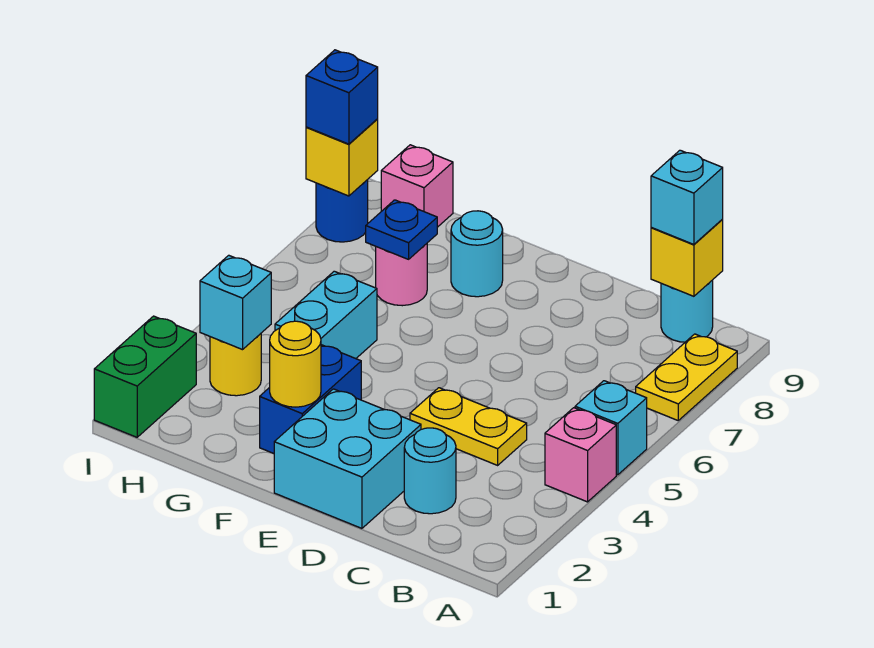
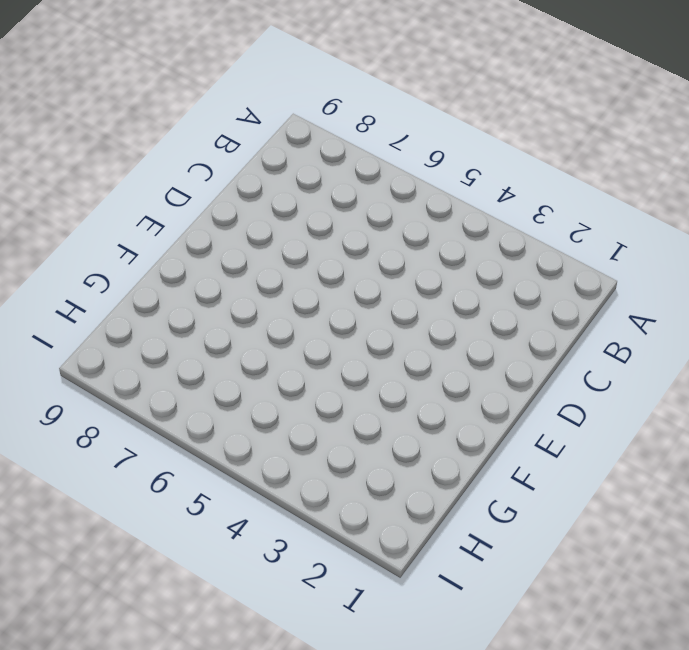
none -> pink 1x1 brick [545,408,616,502]
none -> cyan 1x1 brick [575,381,647,475]
none -> yellow 1x2 plate [636,334,737,420]

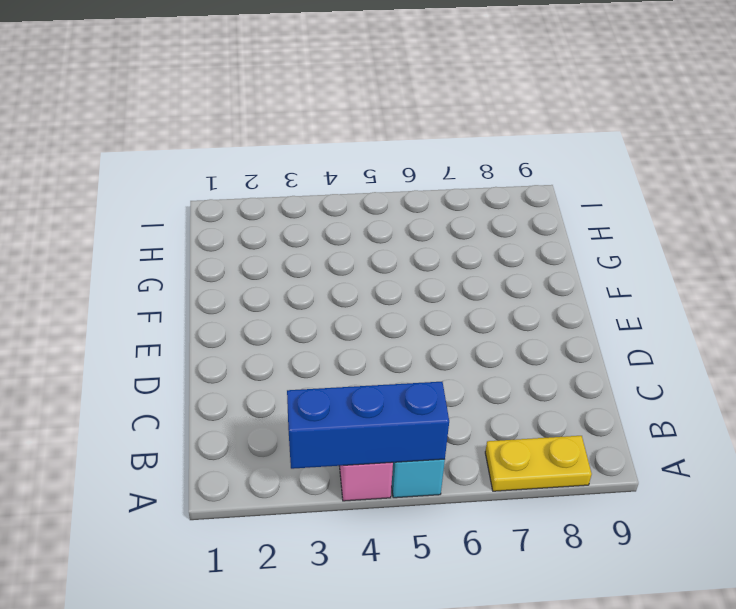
blue 1x3 brick [287,382,449,469] -> none
none -> cyan 1x1 round brick [661,280,713,342]
none -> cyan 1x1 round brick [404,428,456,514]
none -> yellow 1x2 plate [410,388,527,465]

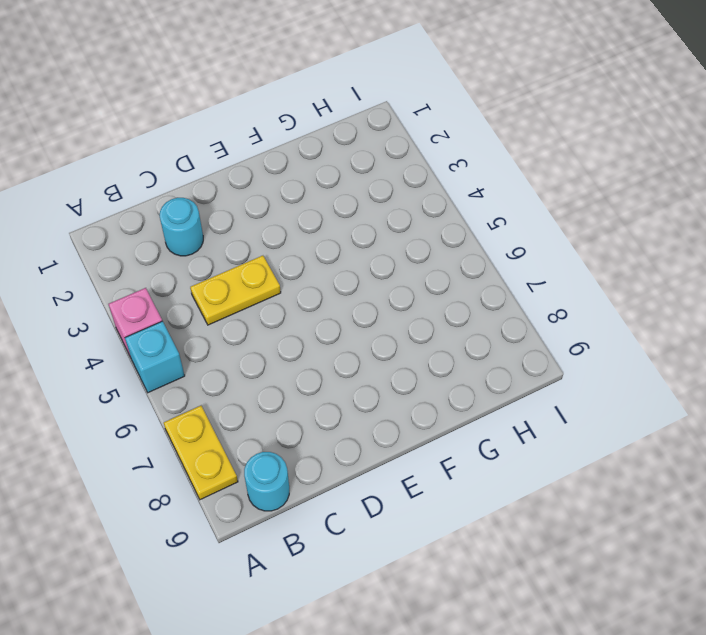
none -> cyan 2x2 brick [274,389,421,528]
none -> blue 1x2 brick [260,345,361,454]
none -> cyan 1x1 round brick [451,211,503,297]

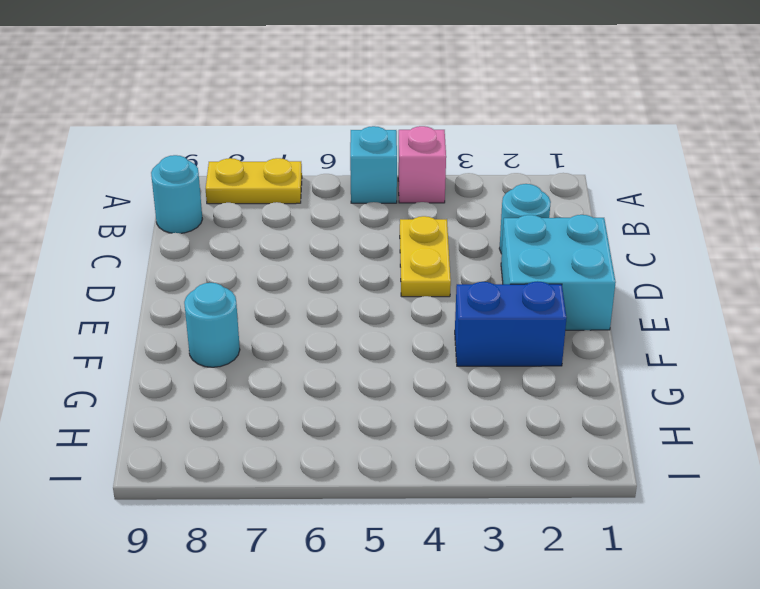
none -> cyan 1x2 brick [275,271,377,359]
none -> pink 1x1 round brick [376,244,427,306]
none -> yellow 1x1 round brick [210,334,261,396]

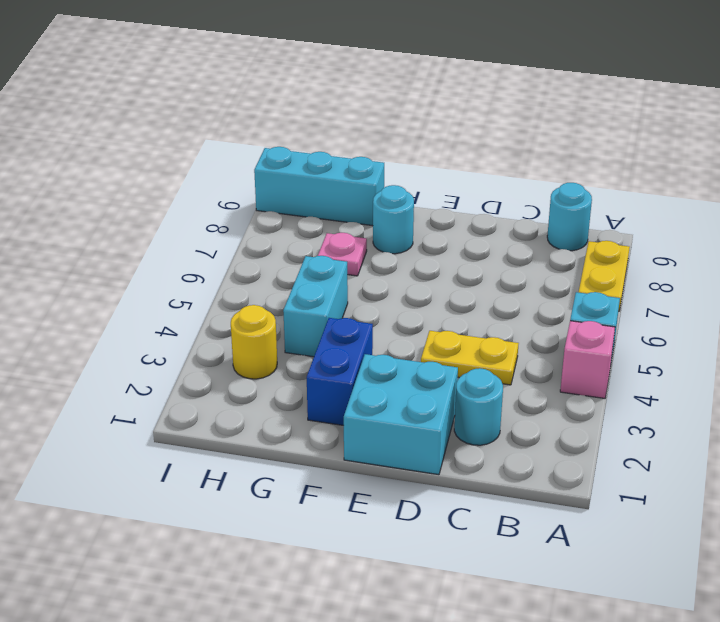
pink 1x1 plate [318,233,367,276] -> pink 1x1 round brick [376,244,427,306]
cyan 1x3 brick [254,147,384,226] -> pink 1x1 brick [381,145,453,227]
none -> green 1x2 brick [94,316,196,437]
none -> blue 1x1 round brick [316,180,368,242]
none -> yellow 1x1 brick [651,220,723,296]

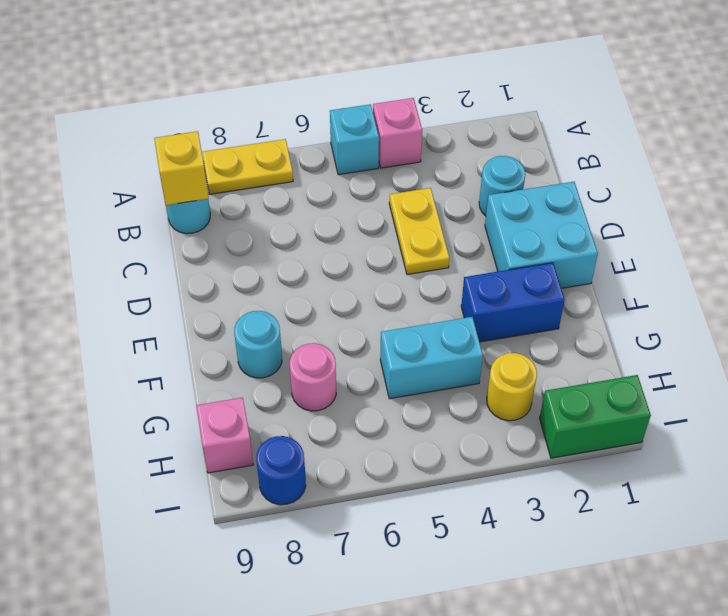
none -> yellow 1x1 round brick [270,321,321,407]
none -> blue 1x1 plate [366,200,437,259]
none -> cyan 1x1 brick [200,255,271,350]

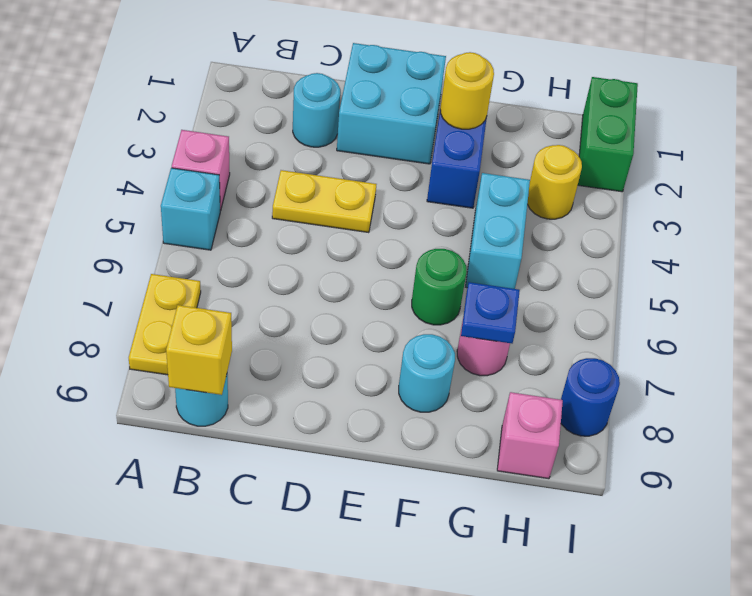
green 1x1 round brick [412,249,467,325] -> none
none -> cyan 1x1 brick [200,255,271,350]
none -> yellow 1x1 brick [306,119,378,196]
none -> cyan 1x1 brick [651,150,723,244]

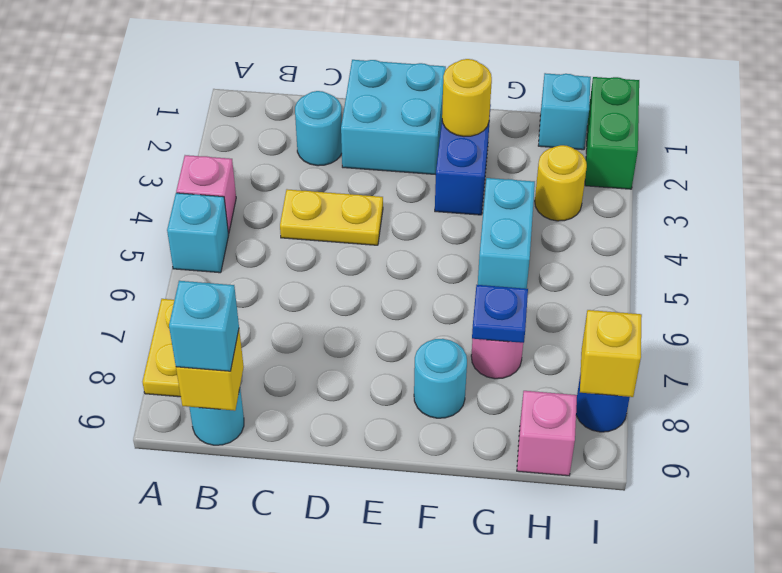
cyan 1x1 brick [538,73,591,150] -> cyan 1x1 brick moved to [200,255,271,350]
none -> blue 1x1 brick [306,50,378,144]

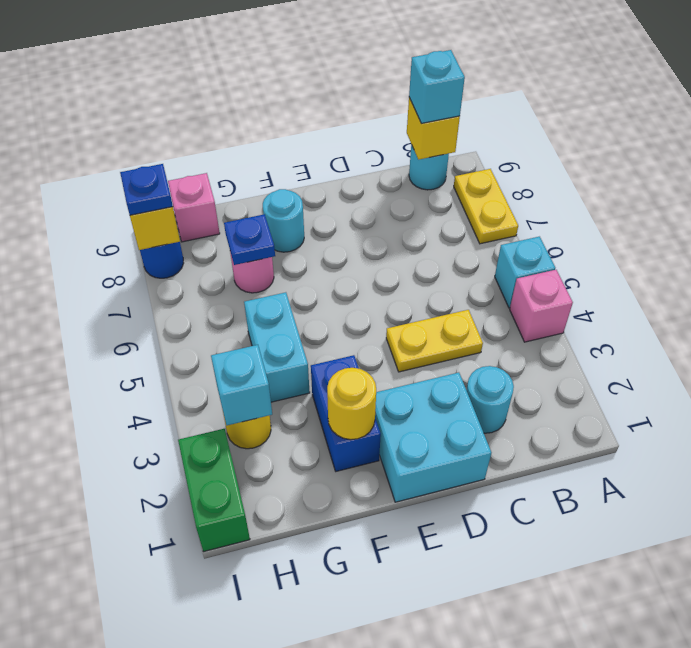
blue 1x1 plate [120,164,173,215] -> blue 1x1 brick [306,50,378,144]

